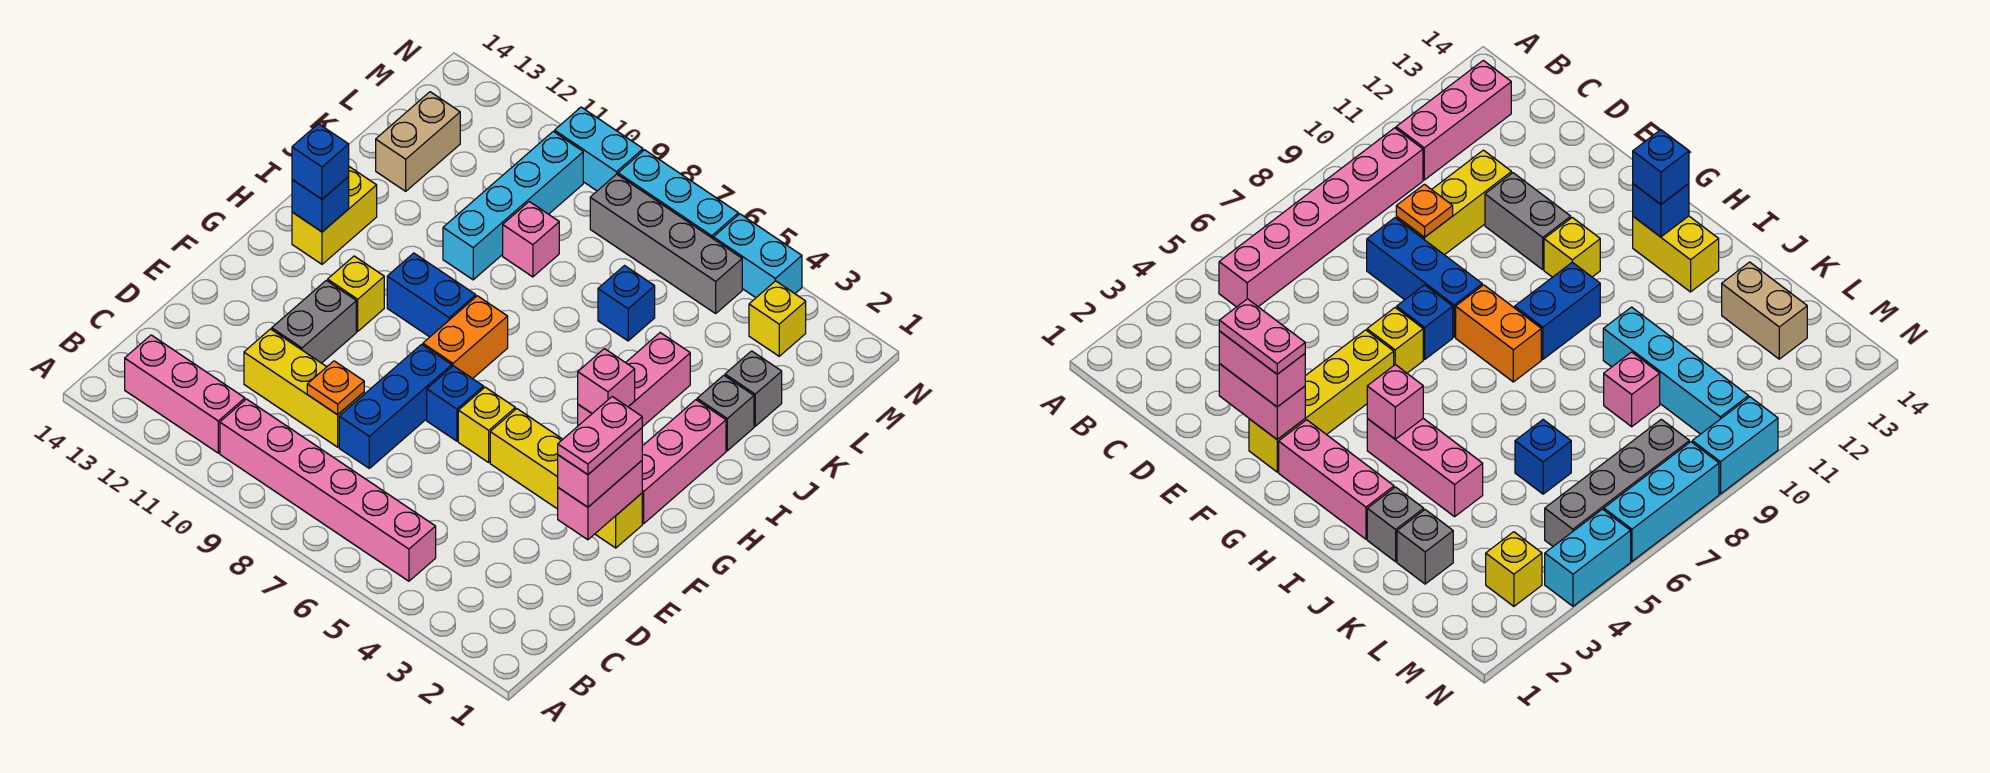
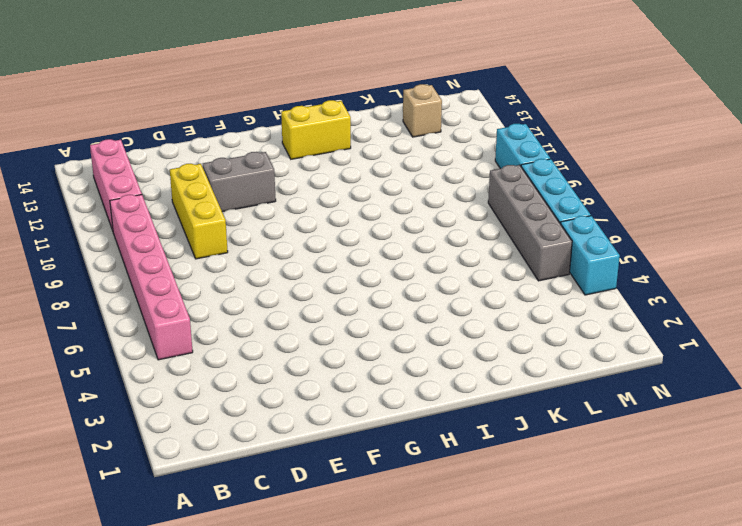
tan 1x1 brick [403,84,442,137] -> tan 1x2 brick [376,92,460,191]
none -> blue 1x3 brick [339,345,452,468]
none -> yellow 1x4 brick [490,409,642,548]
none -> yellow 1x1 brick [458,387,515,462]
none -> blue 1x1 brick [427,366,484,441]

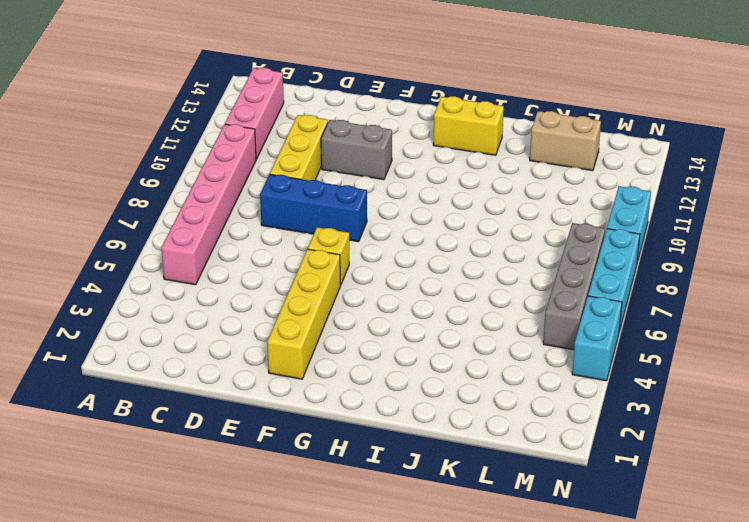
none -> blue 1x1 brick [427,366,484,441]
none -> pink 1x3 brick [642,400,726,524]
none -> orange 1x2 brick [423,296,508,379]
none -> yellow 1x1 brick [328,256,384,331]

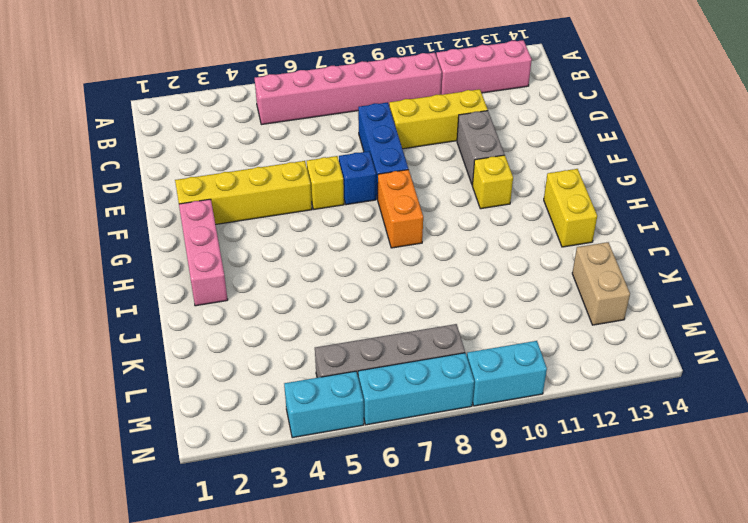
none -> pink 1x3 brick [578,333,690,427]
none -> blue 1x2 brick [387,253,476,337]
none -> grey 1x1 brick [697,375,754,451]
none -> cyan 1x4 brick [443,132,583,280]

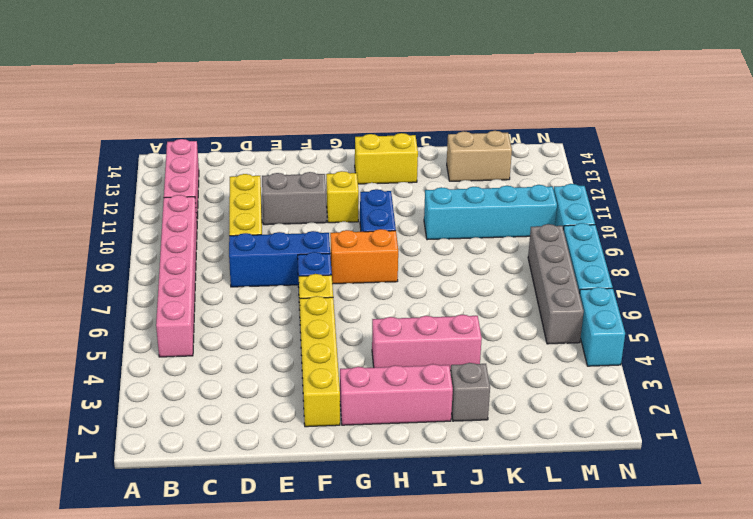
none -> grey 1x1 brick [725,351,782,426]
none -> blue 1x1 brick [598,266,655,341]
none -> pink 1x1 brick [503,202,559,277]
none -> yellow 1x1 brick [749,281,806,356]

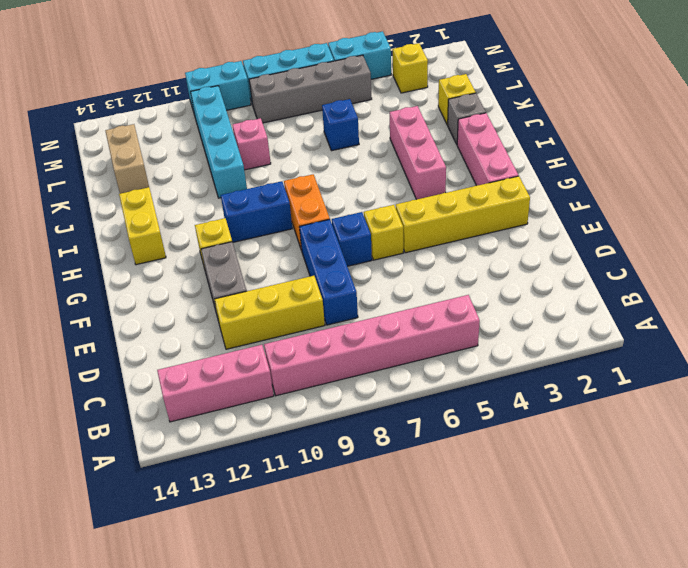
yellow 1x1 brick [438,74,476,125] -> grey 1x1 brick [725,351,782,426]
none -> orange 1x1 plate [307,361,364,415]
none -> pink 1x2 brick [558,461,642,540]
none -> pink 1x1 brick [578,349,635,413]
none -> blue 1x1 brick [292,177,349,232]

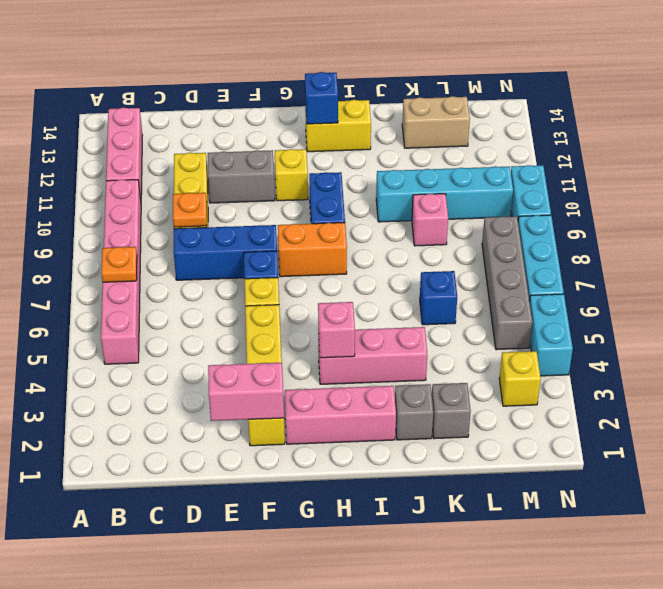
orange 1x1 plate [101,247,137,282] -> none
none -> pink 1x2 brick [558,428,642,507]
none -> blue 1x1 brick [292,124,349,199]
none -> pink 1x2 plate [558,397,642,475]

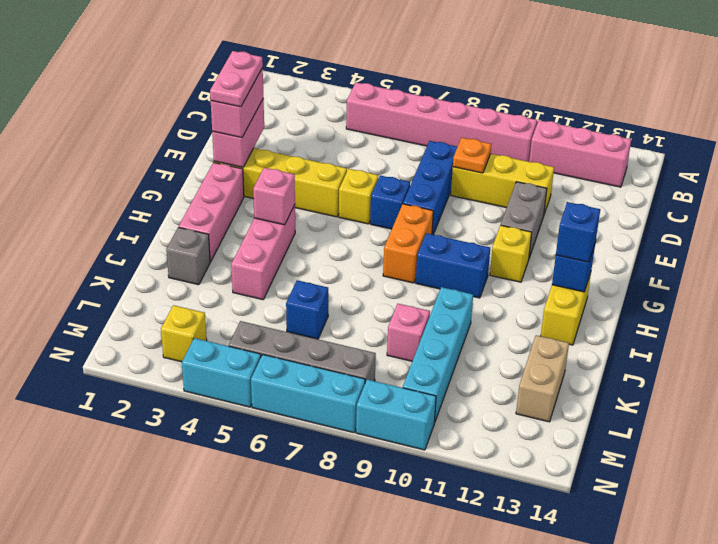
none -> grey 1x1 brick [725,351,782,426]

